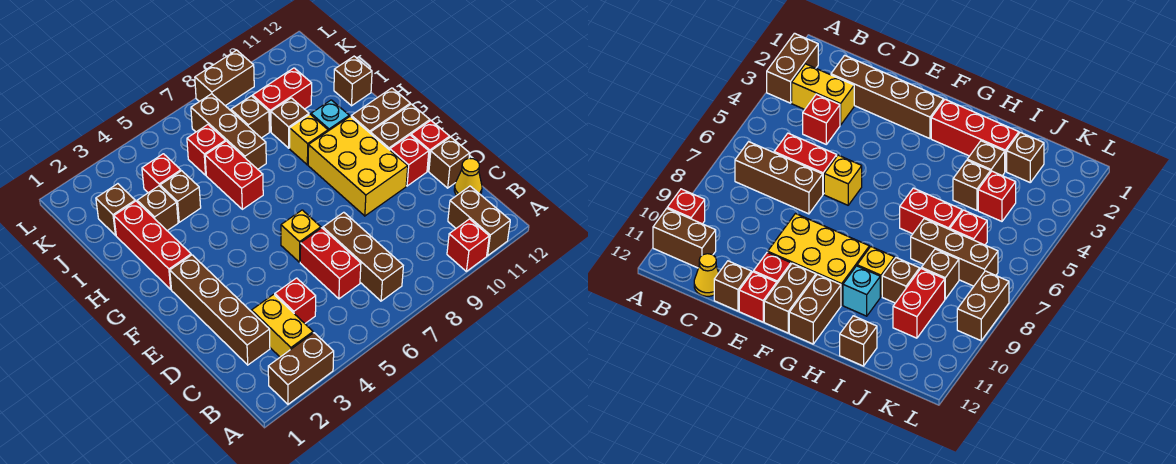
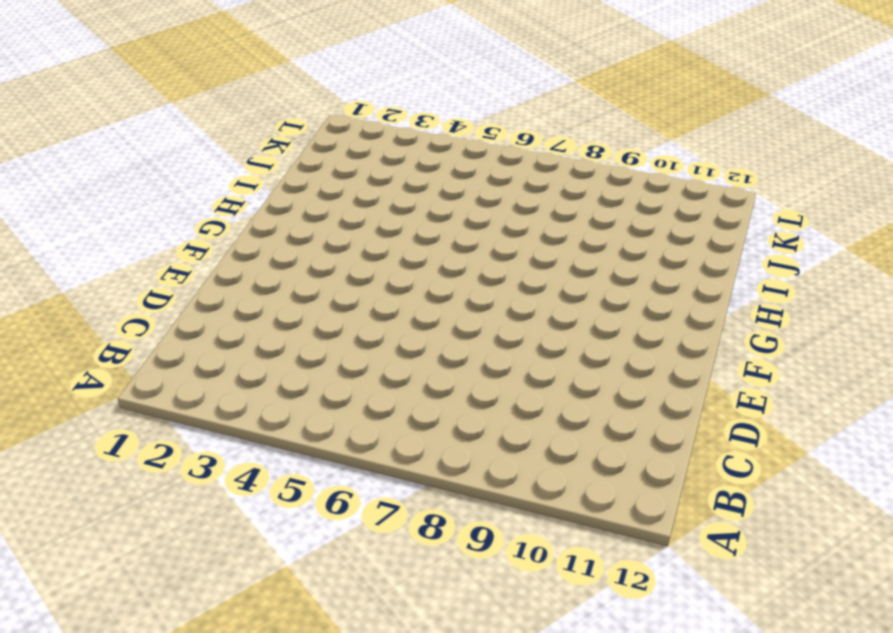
none -> brown 1x2 brick [268,333,334,404]
none -> red 1x1 brick [447,219,489,271]
none -> brown 1x2 brick [448,186,510,256]
none -> yellow 1x2 brick [252,294,313,357]

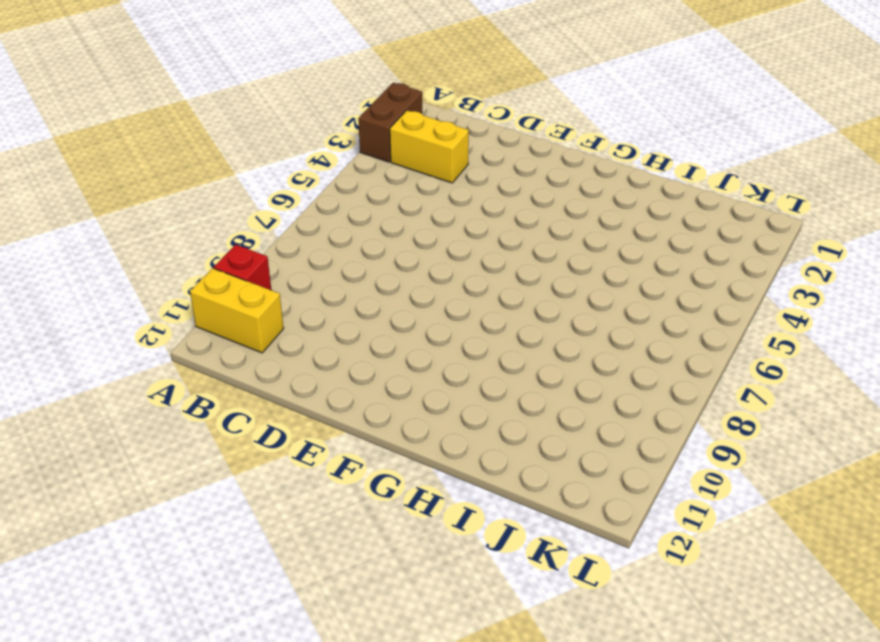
yellow 1x2 brick [190,268,284,353] -> brown 1x2 brick [448,186,510,256]
none -> brown 1x3 brick [323,212,403,301]
none -> brown 1x4 brick [170,255,270,365]
none -> red 1x1 brick [275,278,316,323]
none -> red 1x2 brick [300,228,361,299]

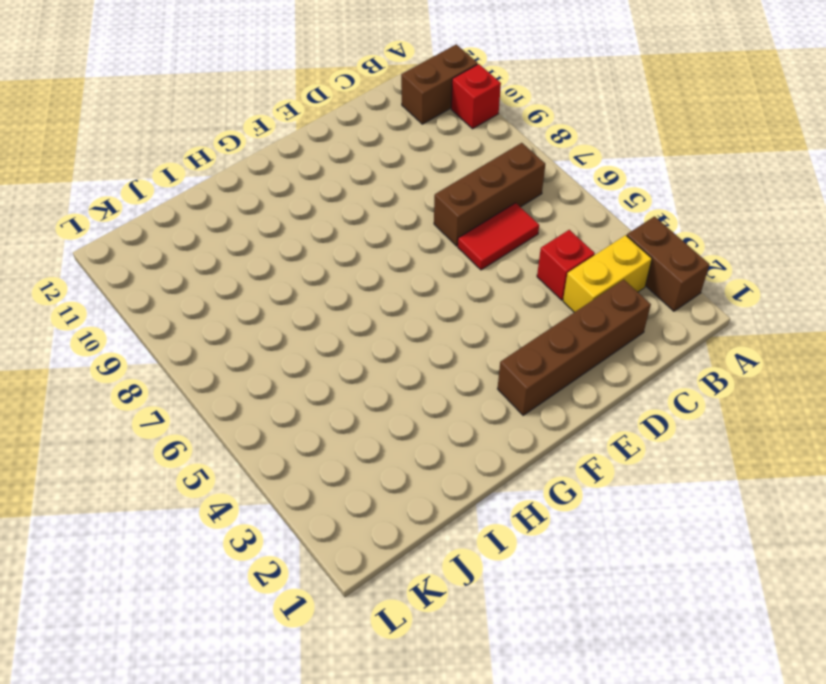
red 1x2 tile [458,203,539,270] -> red 1x2 brick [300,228,361,299]
none -> yellow 1x1 cone [454,158,482,195]
none -> brown 1x1 brick [429,137,470,188]
none -> yellow 1x1 brick [281,210,321,262]
none -> yellow 2x3 brick [308,116,408,216]

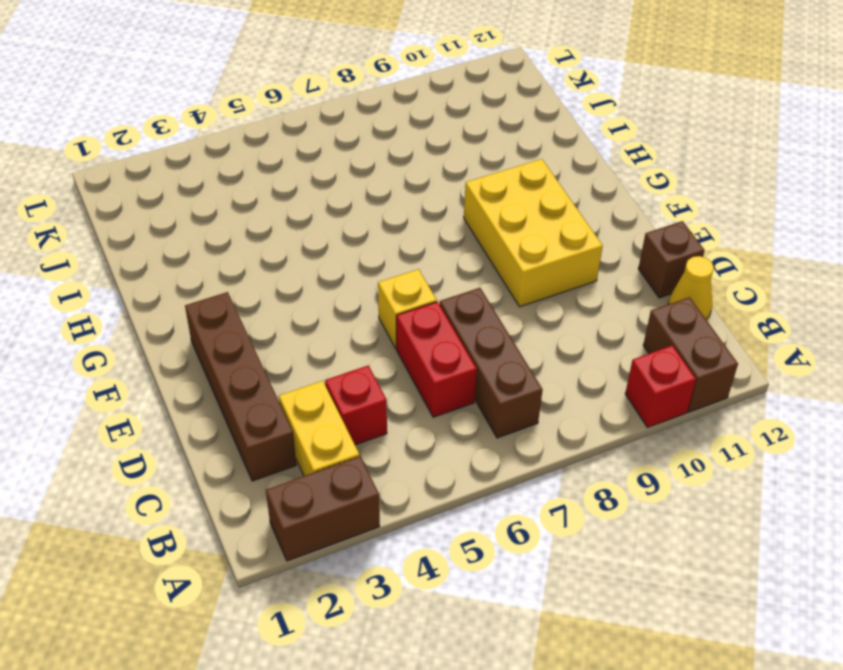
none -> red 1x1 brick [390,135,429,186]
none -> red 1x1 brick [411,121,450,171]
none -> brown 1x2 brick [370,104,430,150]
none -> red 1x3 brick [114,201,191,289]

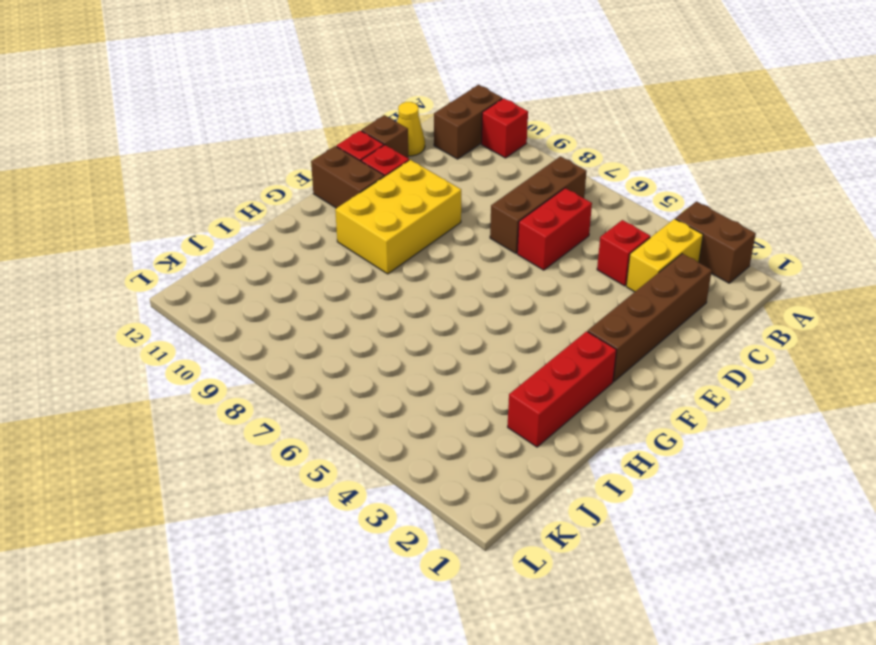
none -> yellow 1x1 brick [281,210,321,262]
none -> brown 1x2 brick [351,88,410,133]
none -> red 1x2 brick [205,141,263,209]
none -> yellow 1x1 brick [290,114,328,165]

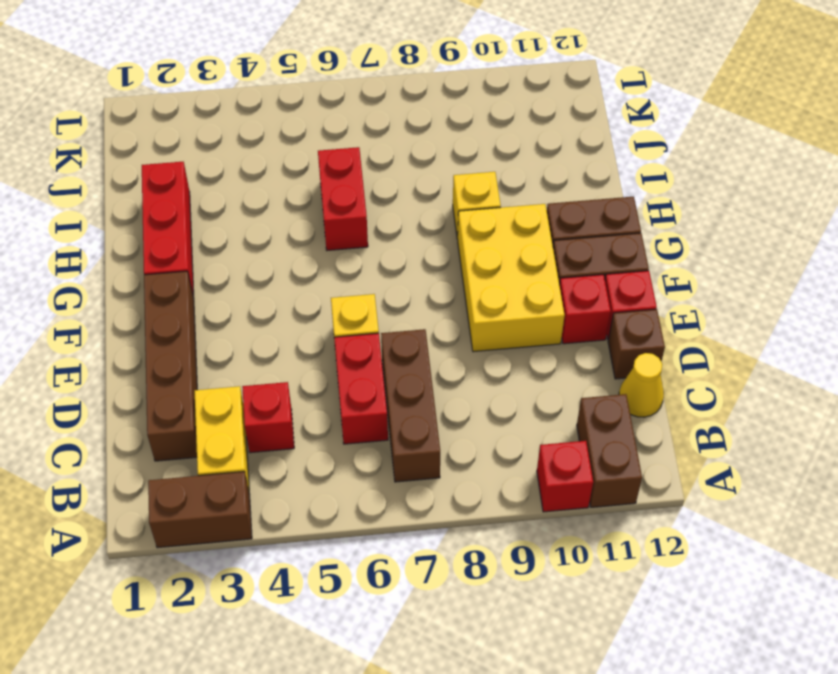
none -> cyan 1x1 brick [311,100,349,131]
none -> brown 1x1 brick [137,186,178,231]
none -> brown 1x1 brick [160,171,201,222]
none -> brown 1x3 brick [191,94,266,169]

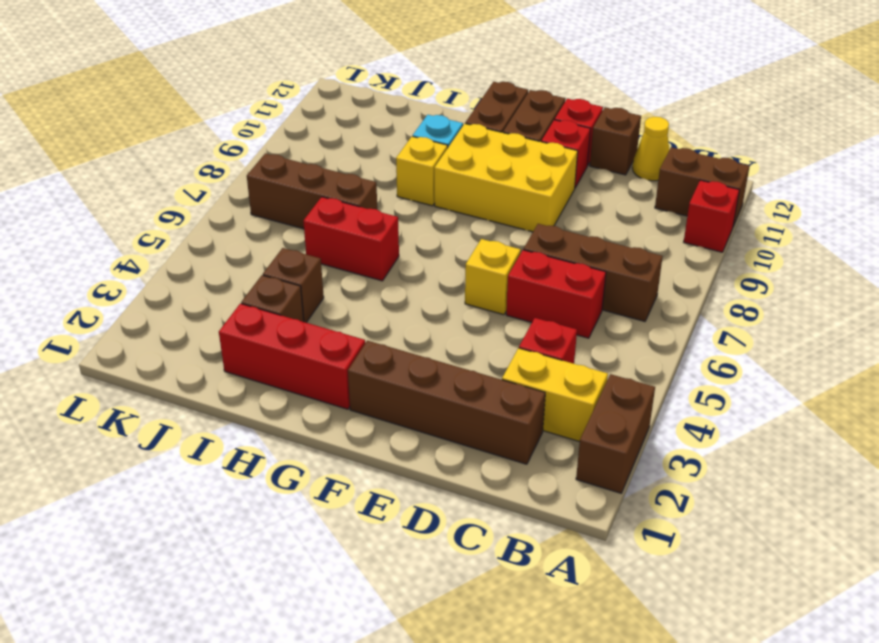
none -> brown 1x1 brick [271,98,309,148]
none -> brown 1x1 brick [334,56,372,106]
none -> brown 1x1 brick [96,184,135,235]
none -> red 1x1 brick [142,154,181,193]

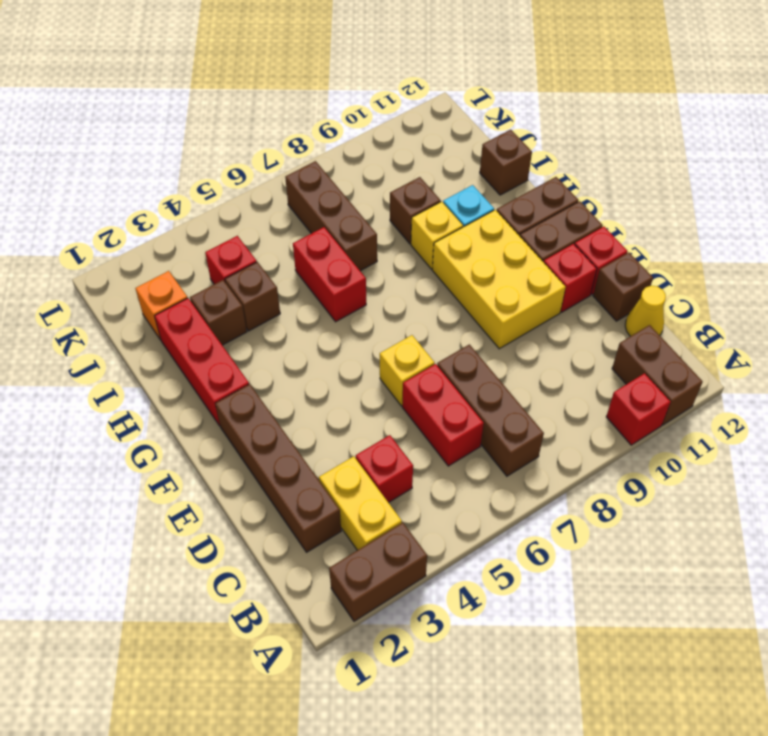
orange 1x1 brick [135,271,188,340] -> brown 1x1 brick [96,184,135,235]
none -> red 1x1 brick [187,125,225,175]
none -> brown 1x1 brick [231,96,269,138]
none -> red 1x2 brick [253,68,312,132]
none -> brown 1x2 brick [195,50,254,106]

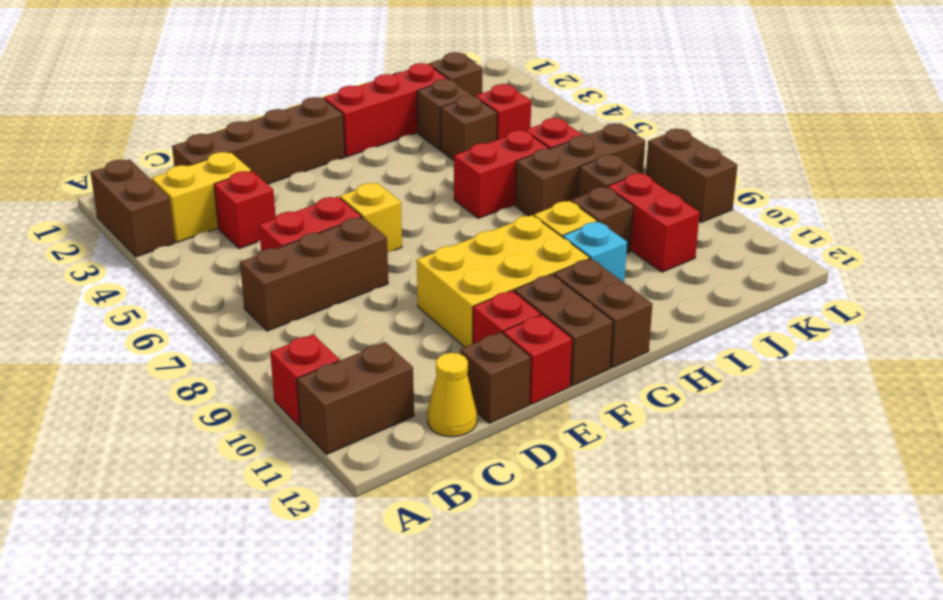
none -> brown 1x1 brick [334,56,372,106]

